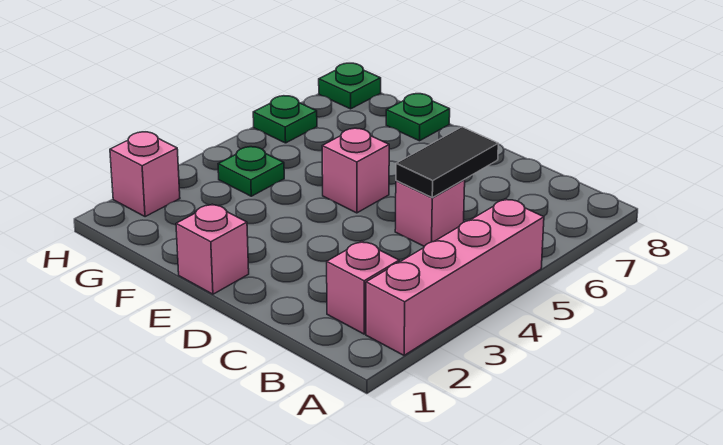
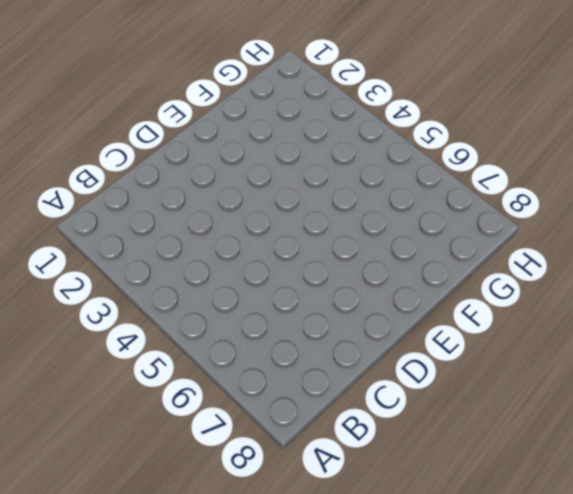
none -> pink 1x4 brick [366,199,544,355]
none -> pink 1x1 brick [327,241,399,334]

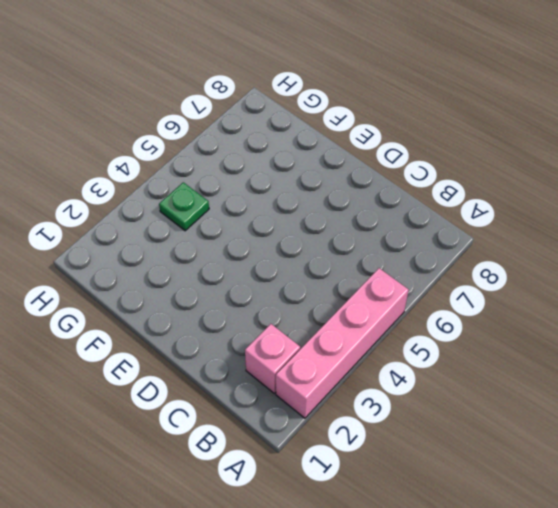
none -> pink 1x1 brick [395,180,465,246]
none -> pink 1x1 brick [176,204,249,294]

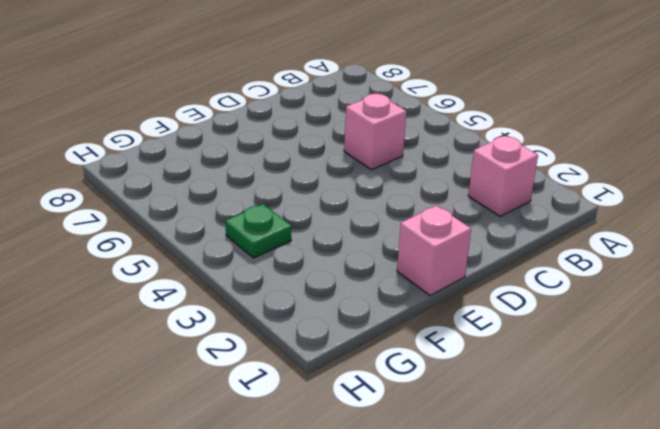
none -> pink 1x4 brick [366,199,544,355]
none -> pink 1x1 brick [322,128,389,213]

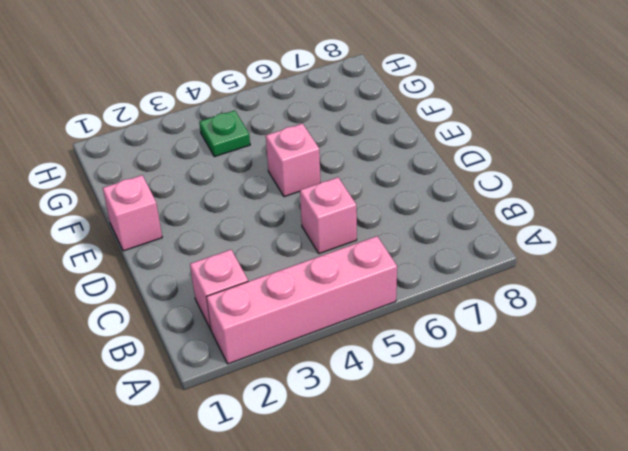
none -> green 1x1 plate [386,94,450,141]
none -> pink 1x1 brick [110,132,180,217]

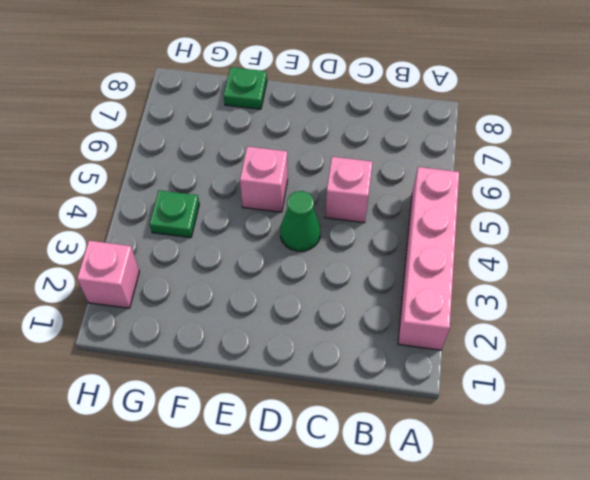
green 1x1 cone [280,191,320,251] -> none
none -> pink 1x1 brick [327,241,399,334]
none -> pink 1x1 brick [176,204,249,294]

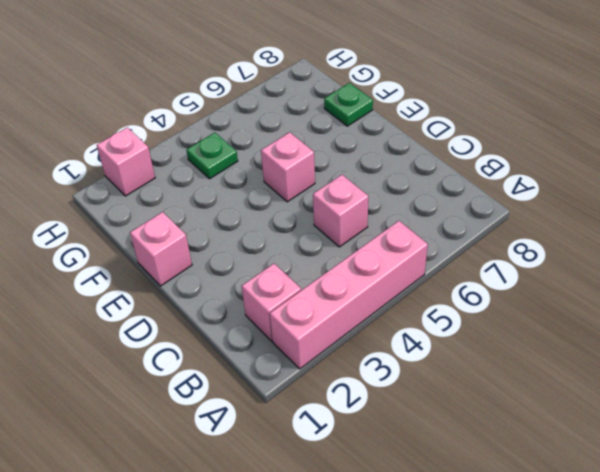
none -> green 1x1 plate [253,96,317,143]
none -> green 1x1 plate [319,63,381,109]

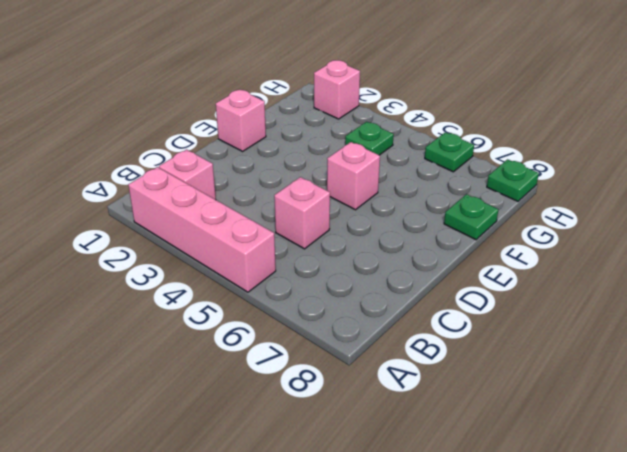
none -> black 1x2 tile [396,127,498,198]

